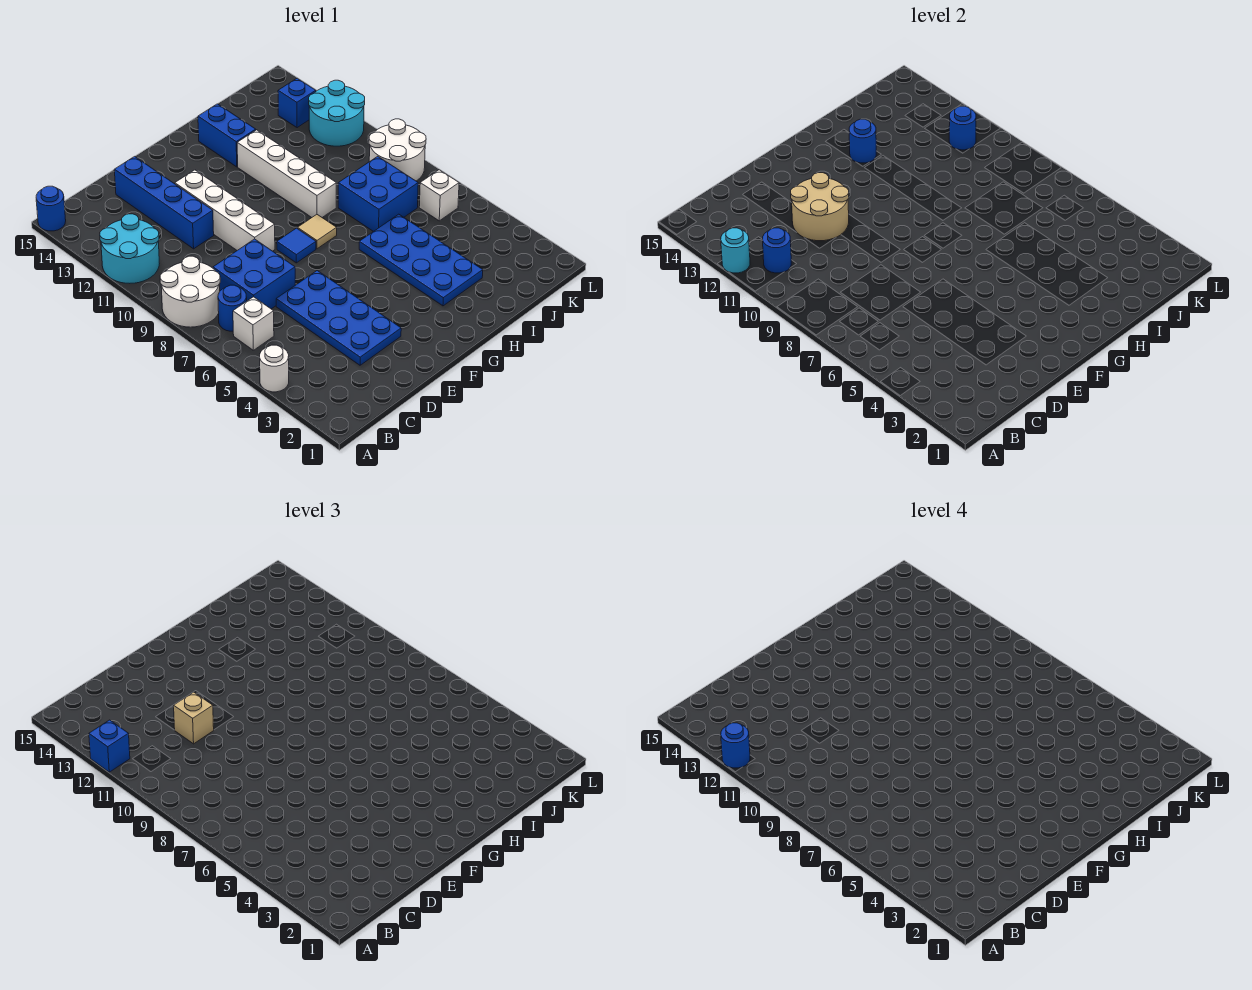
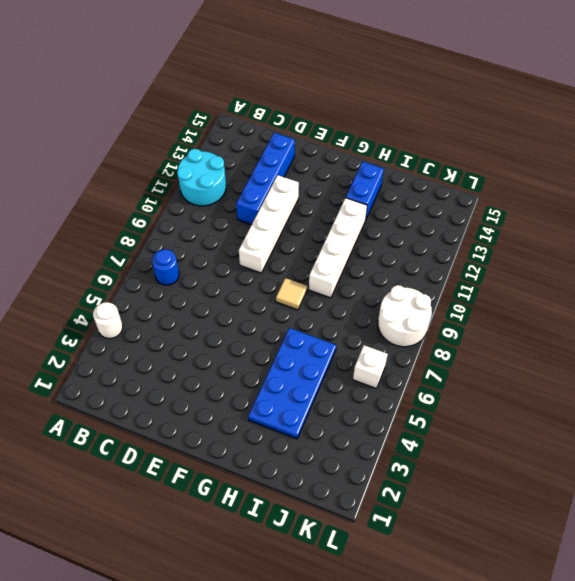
none -> white 2x2 round brick [160,256,220,327]
none -> blue 1x1 round brick [36,186,66,231]
none -> white 1x1 brick [233,297,274,350]

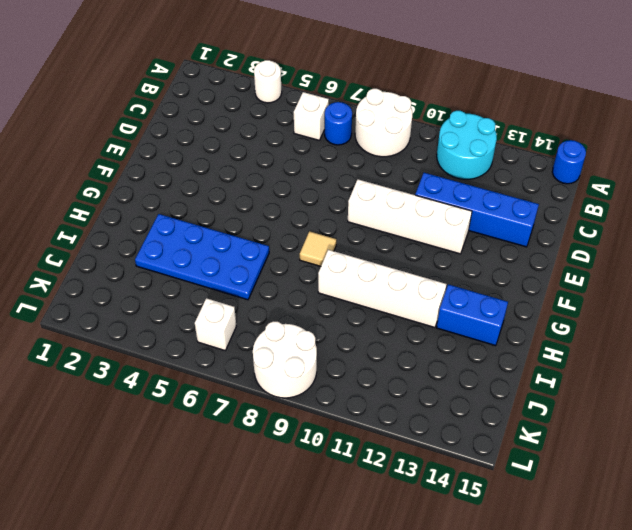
none -> blue 2x2 brick [213,239,295,309]
none -> blue 2x4 plate [276,271,401,365]
none -> blue 1x1 tile [277,228,316,263]

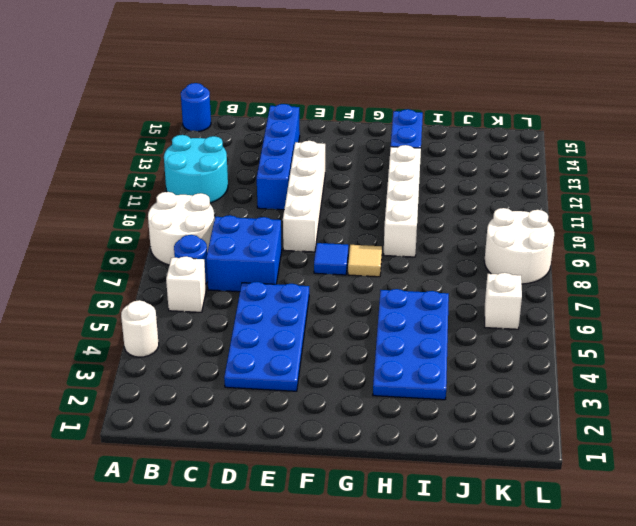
none -> blue 2x2 brick [338,156,418,232]
none -> cyan 2x2 round brick [309,80,365,146]
none -> blue 1x1 brick [278,78,316,128]

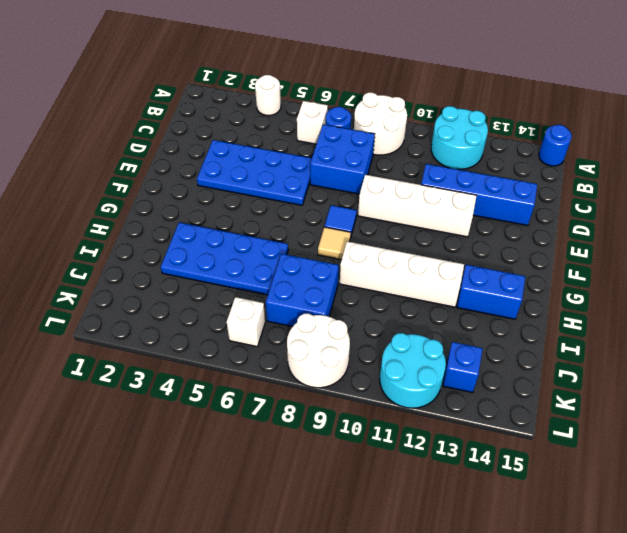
none -> cyan 1x1 round brick [721,228,750,273]
none -> blue 1x1 round brick [762,228,791,273]
none -> tan 2x2 round brick [791,173,849,241]

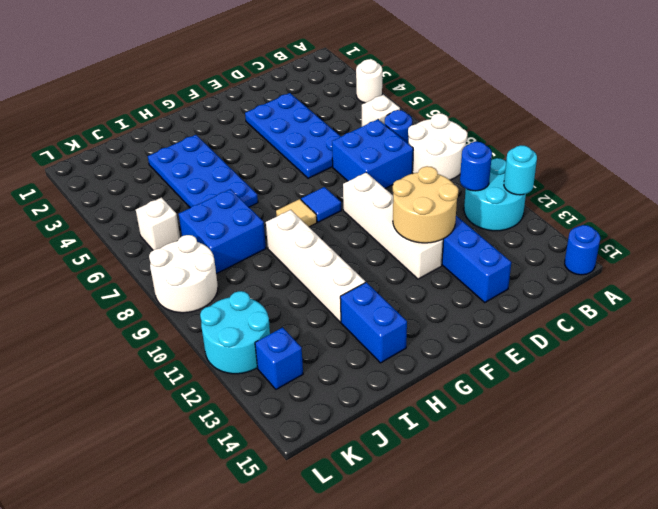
none -> blue 1x1 round brick [849,119,876,163]
none -> blue 1x1 round brick [949,106,976,150]
none -> blue 1x1 brick [89,720,130,772]

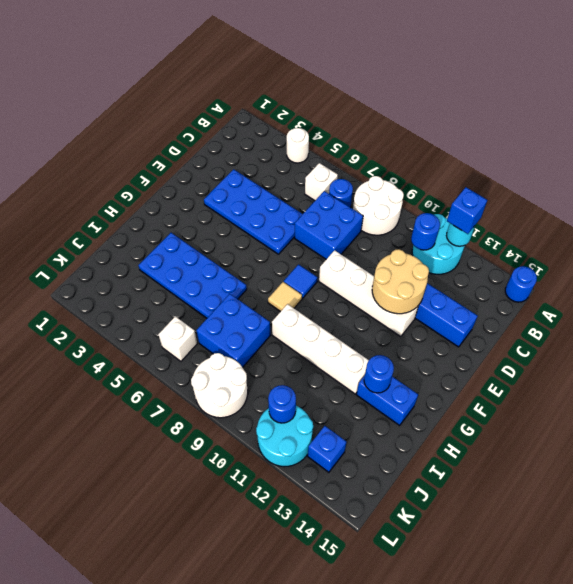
none -> tan 1x1 brick [174,692,214,744]
none -> blue 1x1 round brick [721,723,750,768]

